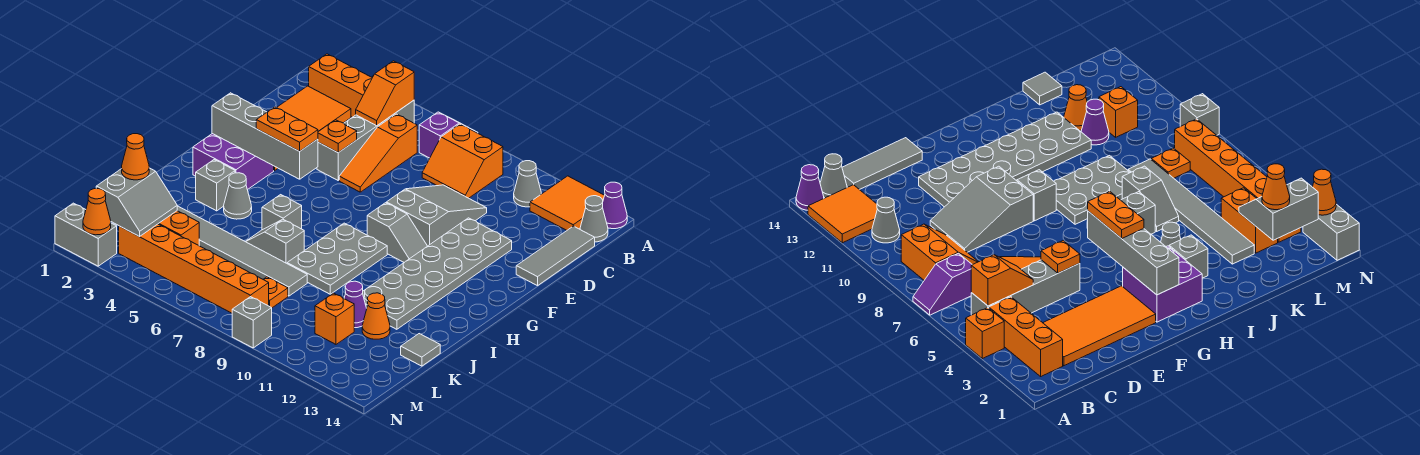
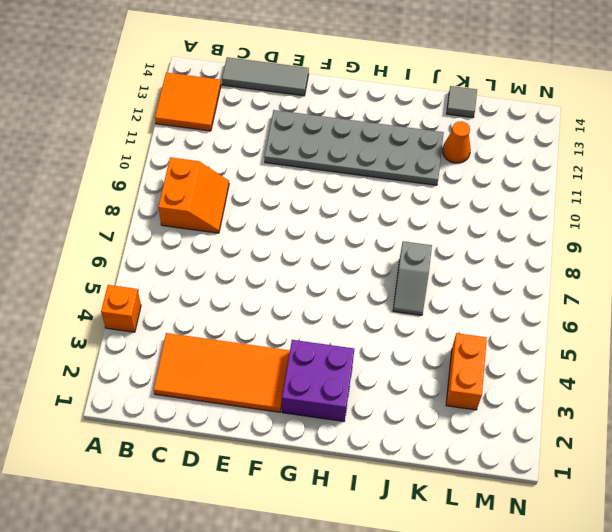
none -> purple 1x2 slope [419,112,478,158]
none -> purple 1x1 cone [603,182,627,229]
none -> orange 1x3 brick [309,54,372,117]
none -> grey 1x4 brick [317,100,414,180]

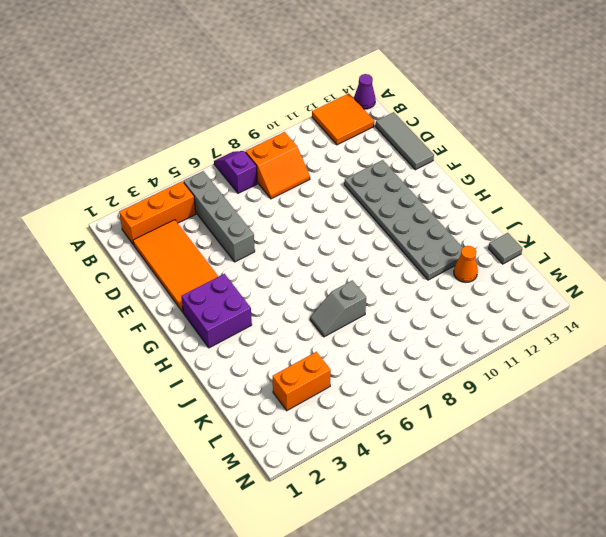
none -> orange 1x1 brick [966,308,1004,359]
none -> grey 1x1 cone [514,161,541,207]
none -> grey 1x1 cone [580,196,608,242]
none -> orange 1x3 slope [339,114,417,192]

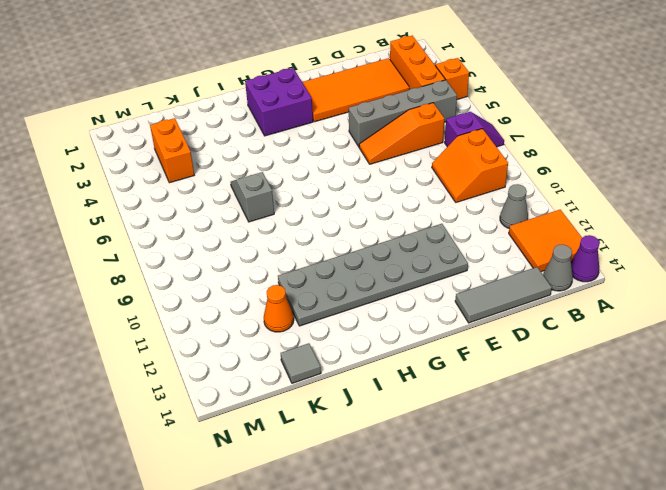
none -> grey 2x3 slope [386,185,487,246]
none -> grey 1x2 slope [367,203,427,262]
none -> grey 2x3 plate [287,223,387,294]
none -> grey 1x1 brick [196,160,235,211]

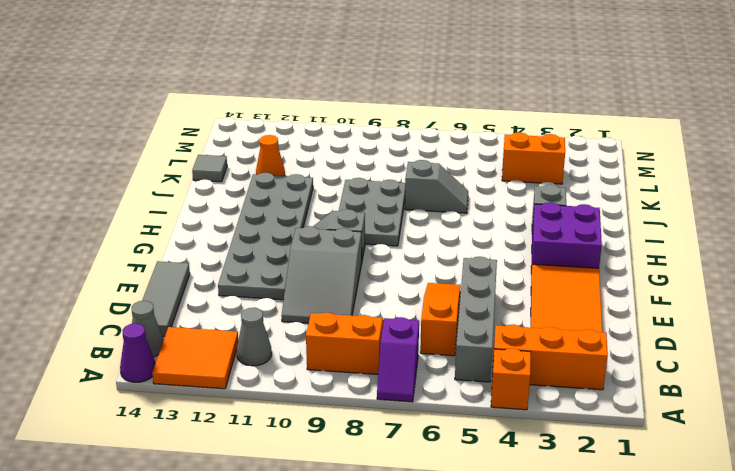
none -> grey 1x1 cone [224,173,252,219]
none -> grey 1x1 brick [262,195,302,230]
none -> grey 1x6 tile [177,206,307,296]
none -> purple 1x1 cone [344,281,367,328]

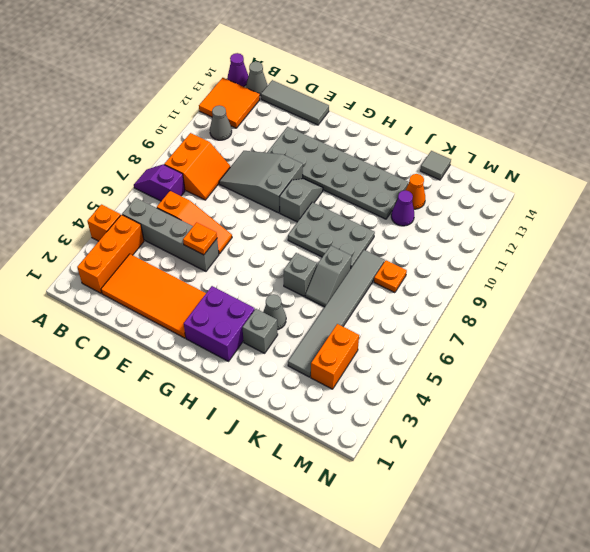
none -> orange 1x1 brick [315,293,354,344]
none -> orange 1x6 brick [119,224,269,313]
none -> grey 1x2 brick [55,203,117,266]
none -> grey 1x1 brick [232,297,272,348]

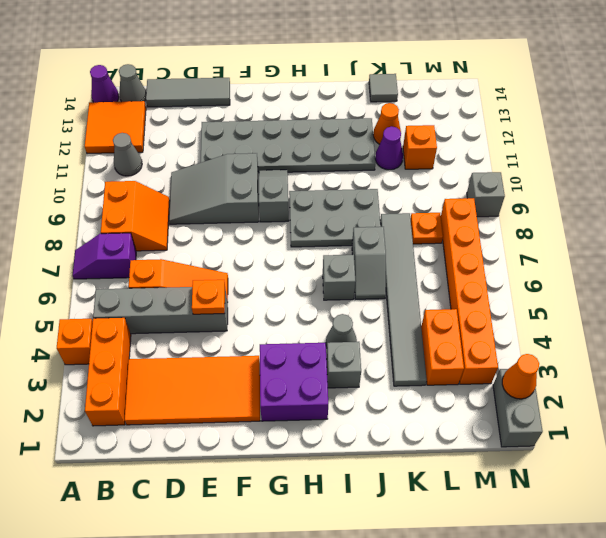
none -> orange 1x2 slope [356,61,414,126]
none -> grey 1x4 brick [212,93,318,179]
none -> grey 2x2 slope [96,168,177,237]
none -> orange 1x2 plate [256,107,318,151]

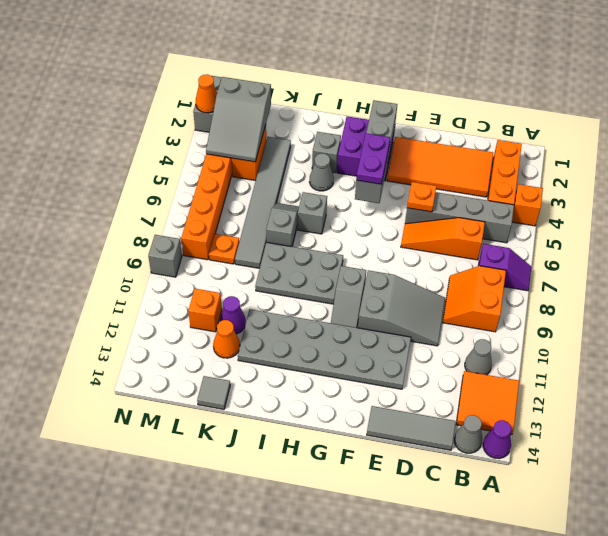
purple 1x2 plate [356,133,390,184] -> orange 1x2 plate [256,107,318,151]
grey 2x3 slope [206,77,271,162] -> grey 2x2 slope [96,168,177,237]
none -> orange 1x2 slope [356,61,414,126]
none -> orange 1x1 cone [122,134,149,180]

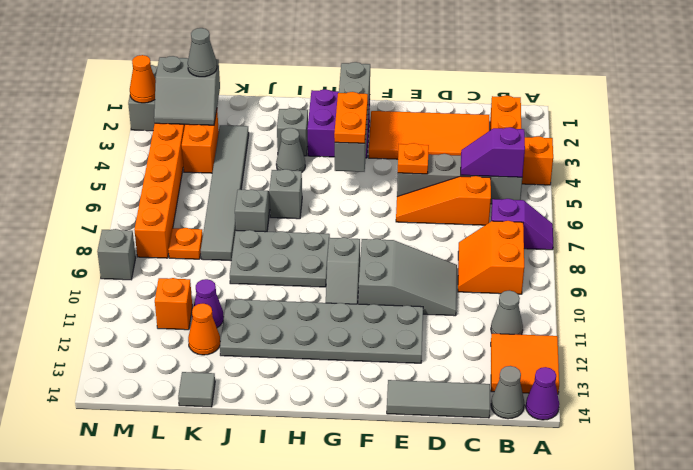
purple 1x2 slope [461,127,525,177] -> orange 1x2 slope [356,61,414,126]
grey 1x1 cone [188,28,217,77] -> orange 1x1 cone [122,134,149,180]

